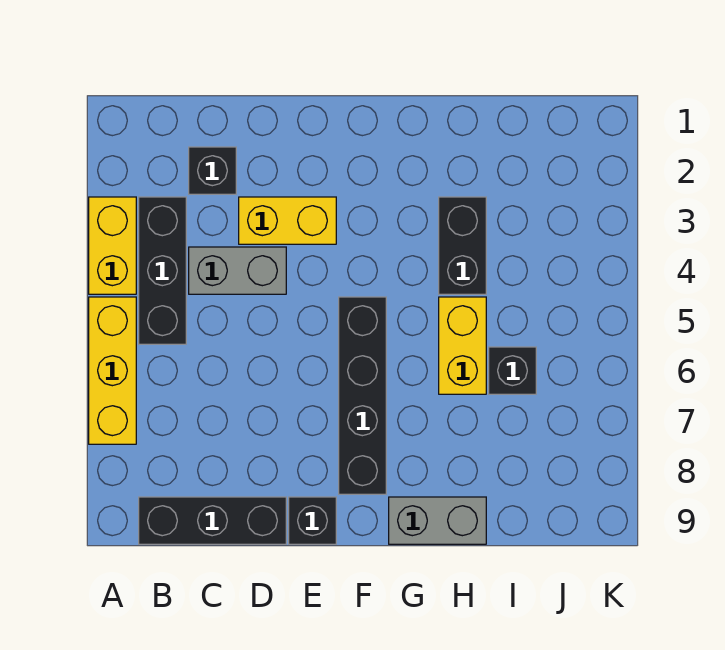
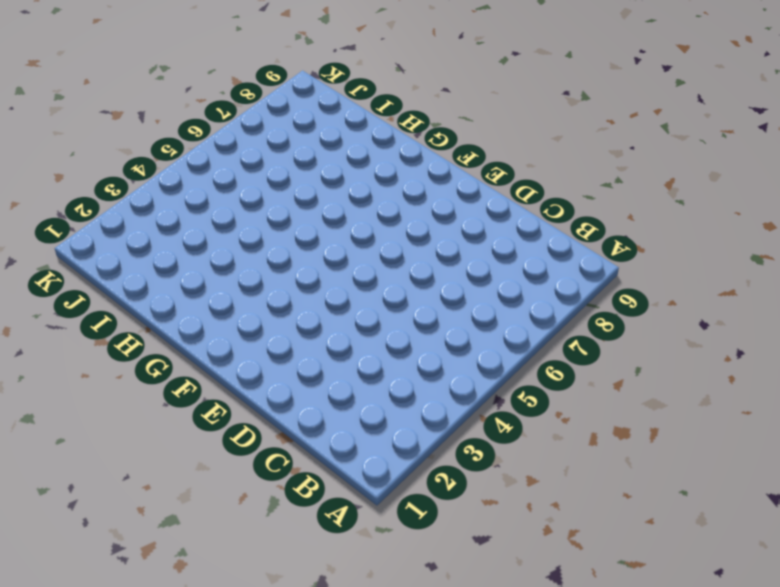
none -> yellow 1x2 brick [89,197,136,294]
none -> yellow 1x3 brick [89,297,136,444]
none -> black 1x3 brick [139,197,186,344]

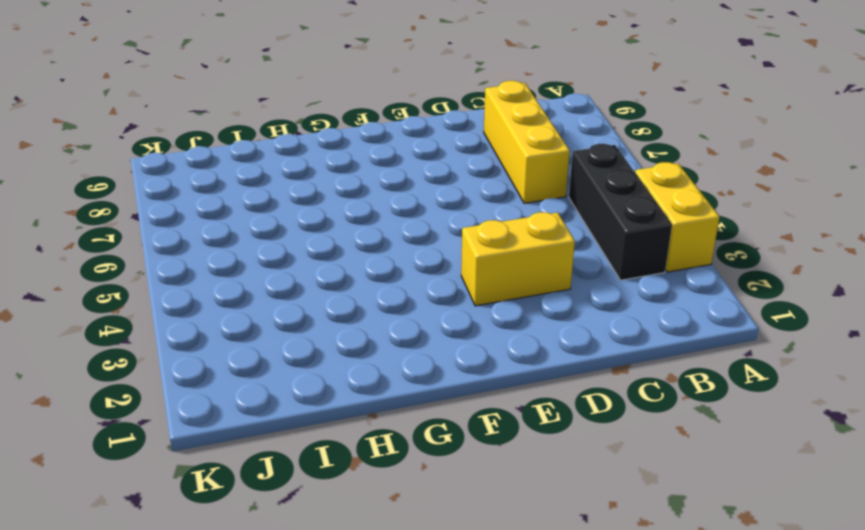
yellow 1x3 brick [484,81,570,203] -> yellow 1x3 brick moved to [89,297,136,444]
none -> black 1x3 brick [139,497,286,544]
none -> black 1x1 brick [189,147,236,194]
none -> grey 1x2 brick [189,247,286,294]

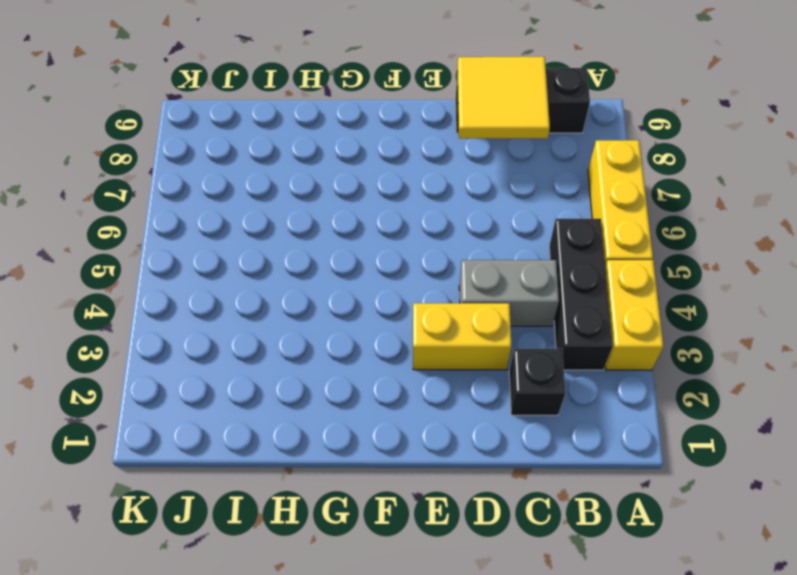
yellow 2x2 tile [457,57,550,138] -> none
none -> black 1x1 brick [289,497,336,544]
none -> black 1x4 brick [339,297,386,494]
none -> grey 1x2 brick [389,497,486,544]

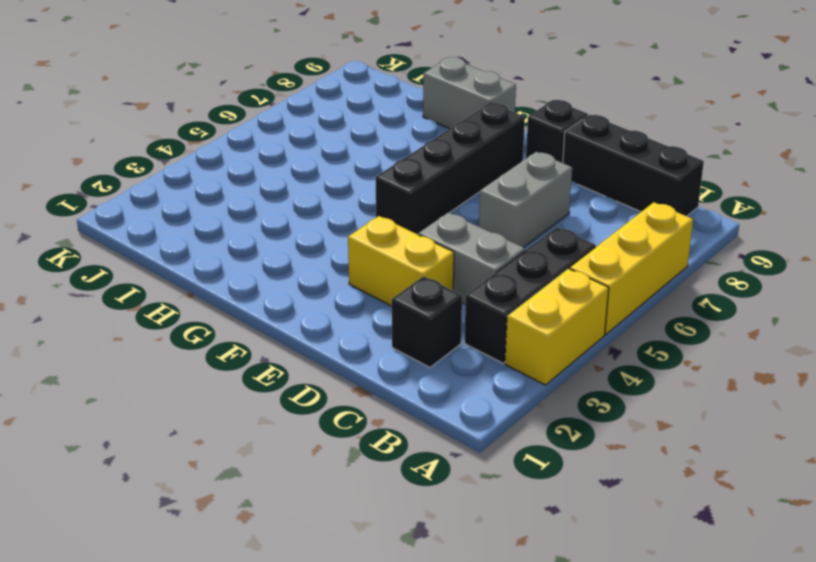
grey 1x2 brick [479,152,572,248] -> none
none -> black 1x2 brick [439,197,486,294]
none -> yellow 1x2 brick [439,297,486,394]
none -> black 1x1 brick [489,347,536,394]

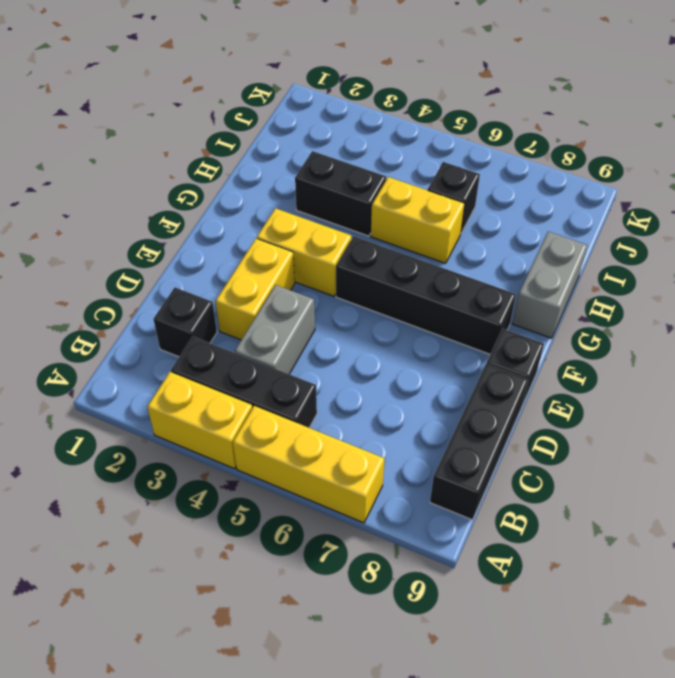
yellow 1x2 brick [257,208,351,296] -> none

